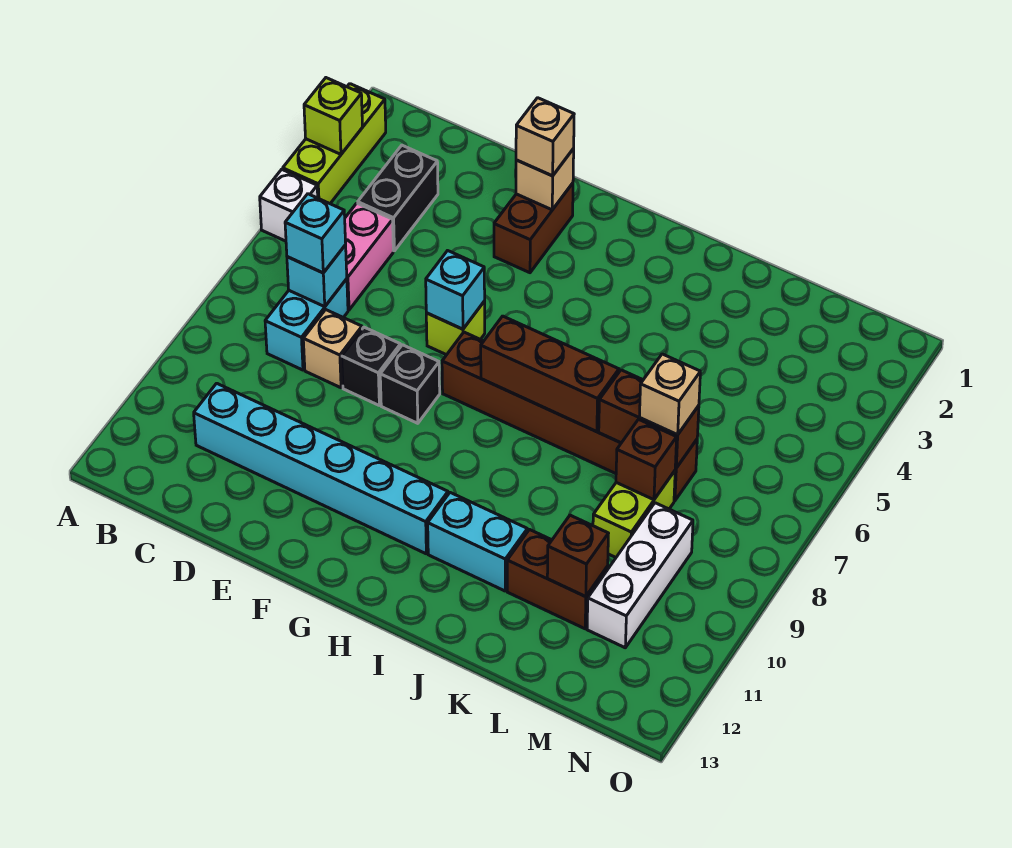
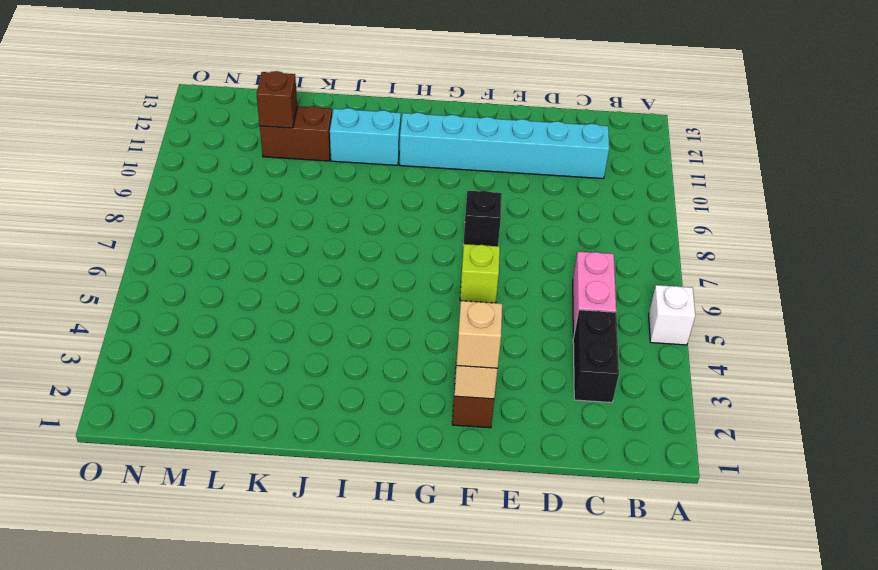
none -> lime 1x3 brick [283,84,386,204]
none -> cyan 1x2 brick [265,279,348,370]
none -> tan 1x1 brick [303,310,362,388]

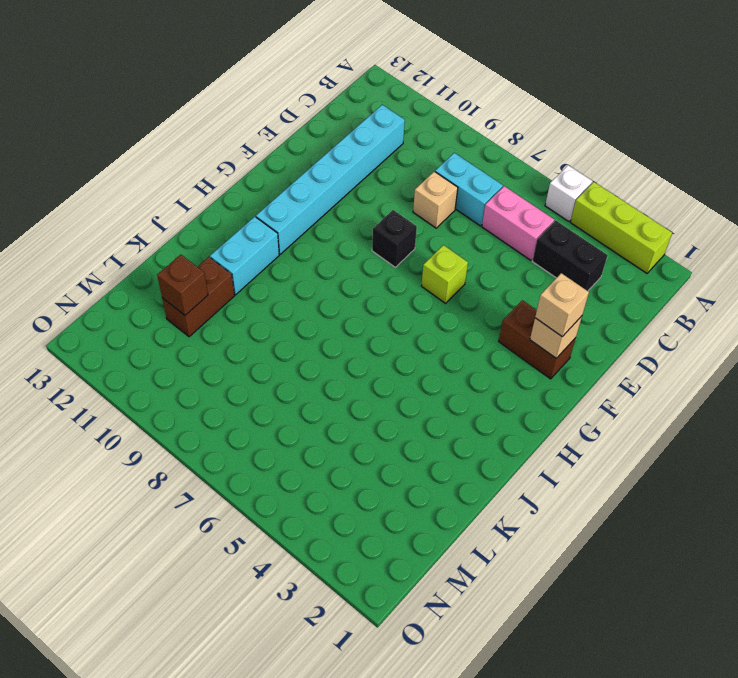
none -> black 1x1 brick [342,327,401,405]
none -> brown 1x6 brick [442,332,697,501]
none -> lime 1x2 brick [593,471,675,557]

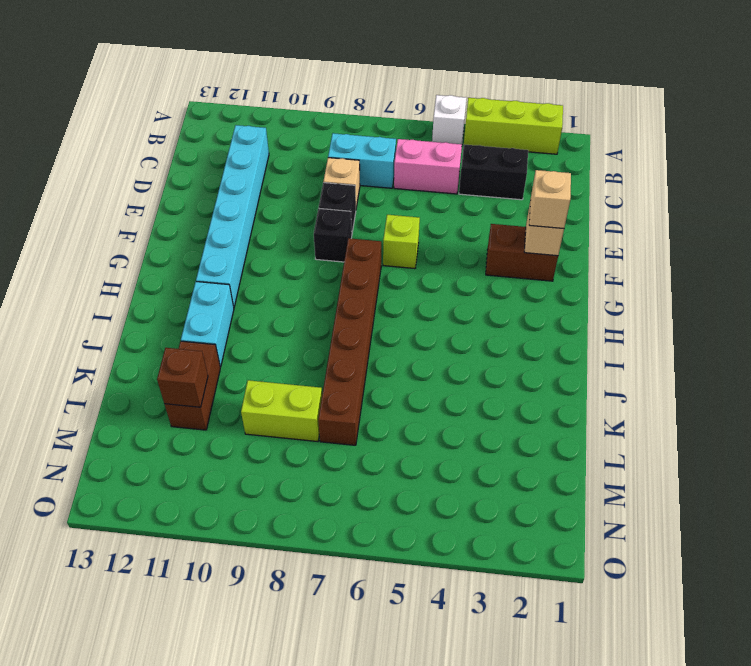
none -> white 1x3 brick [587,503,693,648]
none -> lime 1x1 brick [304,78,363,154]
none -> cyan 1x1 brick [287,245,347,307]

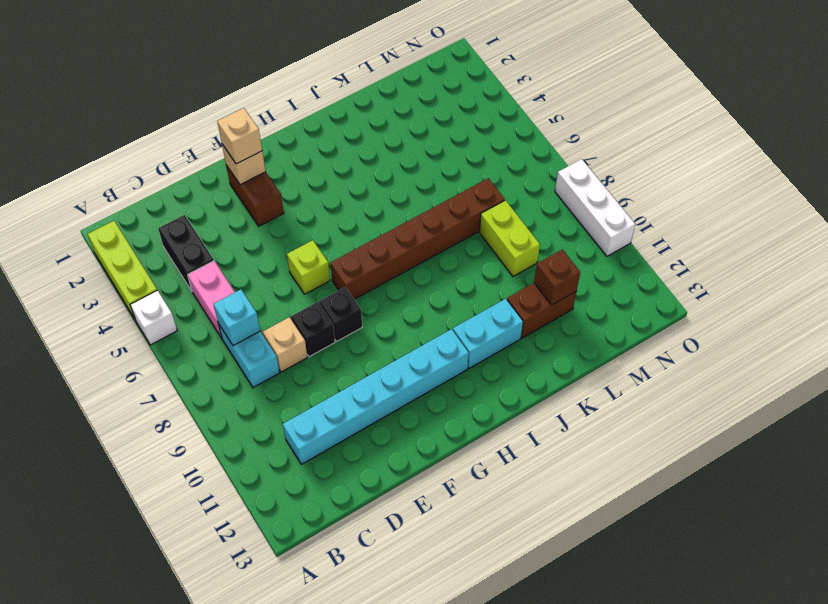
white 1x3 brick [555,159,635,256] -> white 1x3 brick moved to [587,503,693,648]
none -> lime 1x1 brick [304,78,363,154]
none -> cyan 1x1 brick [426,251,485,329]
none -> brown 1x3 brick [481,316,619,432]

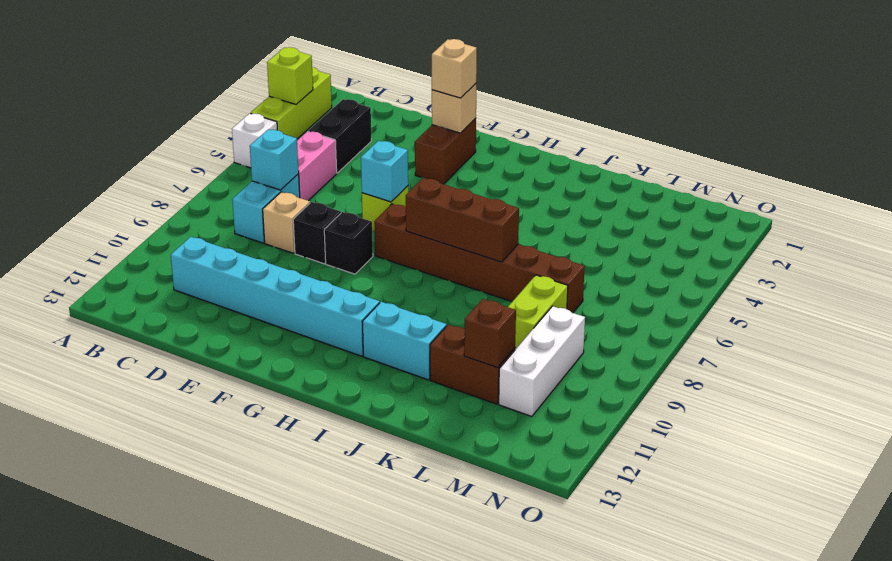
none -> brown 1x2 brick [599,370,699,468]
none -> brown 1x1 brick [616,419,677,500]
none -> cyan 1x1 brick [285,194,346,273]

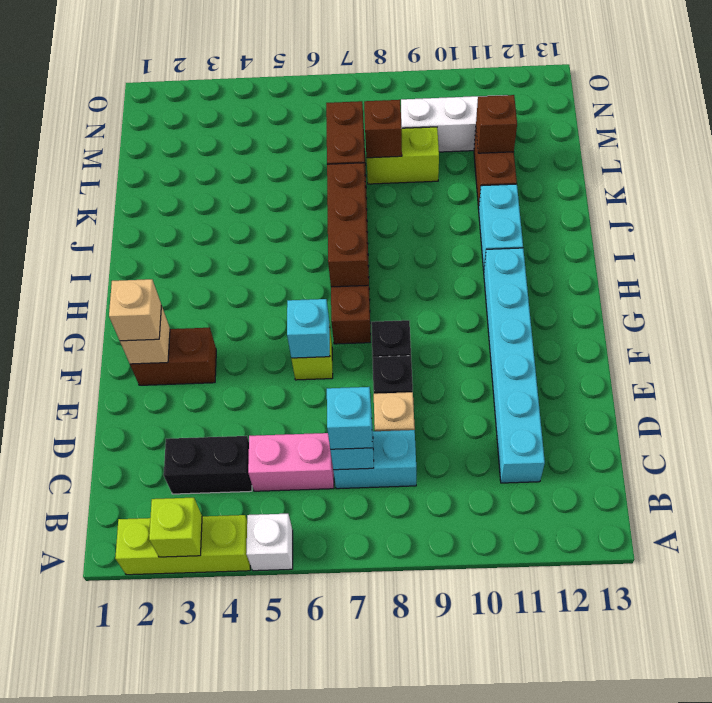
none -> tan 1x1 brick [639,354,700,435]

